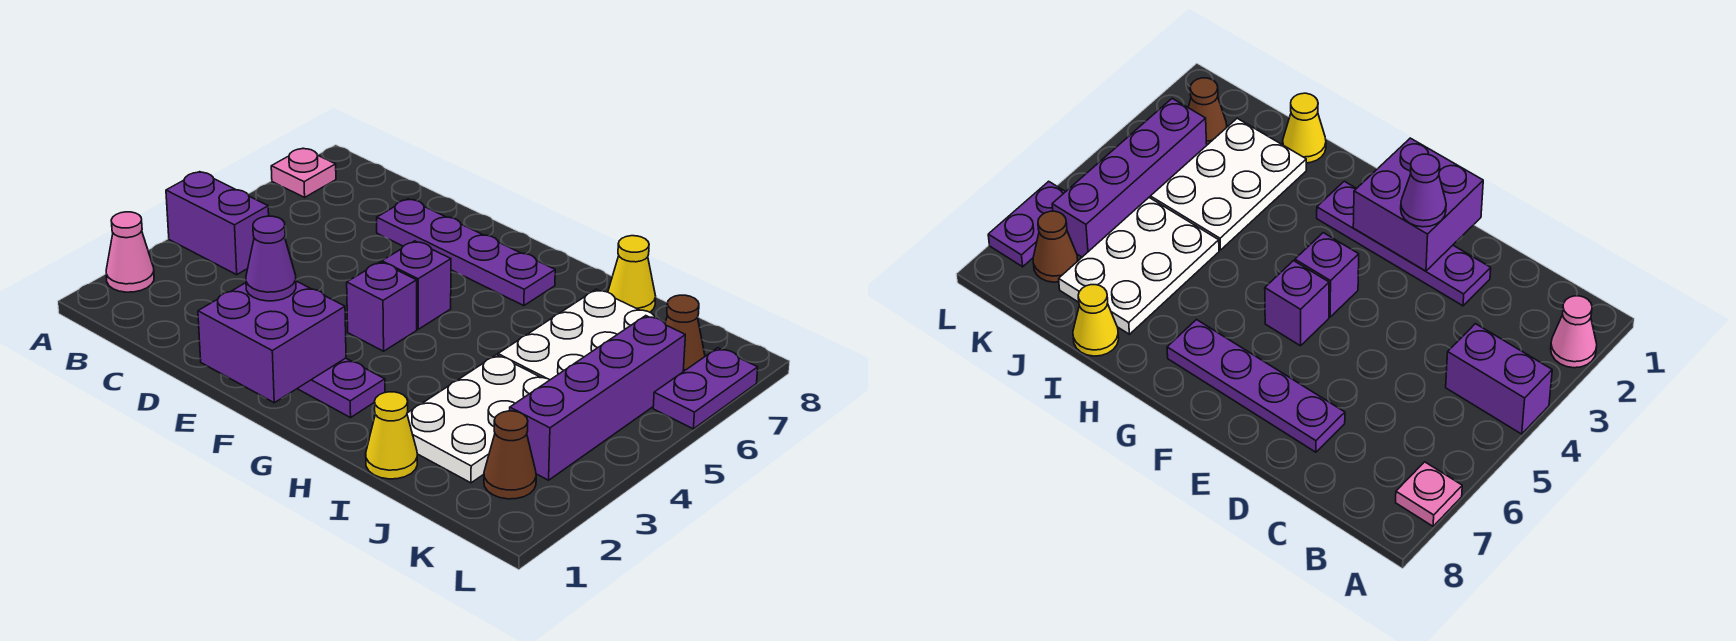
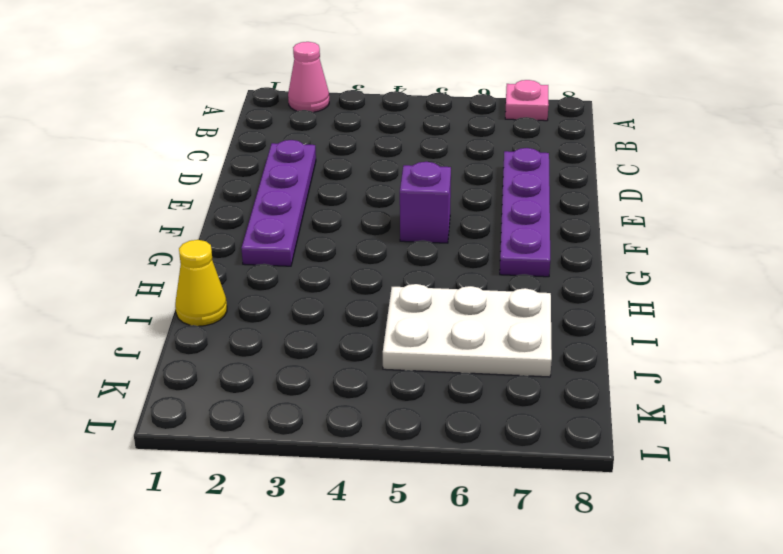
none -> purple 1x2 brick [166,172,269,275]
none -> purple 1x1 brick [347,262,417,351]
none -> white 2x3 plate [407,355,549,483]

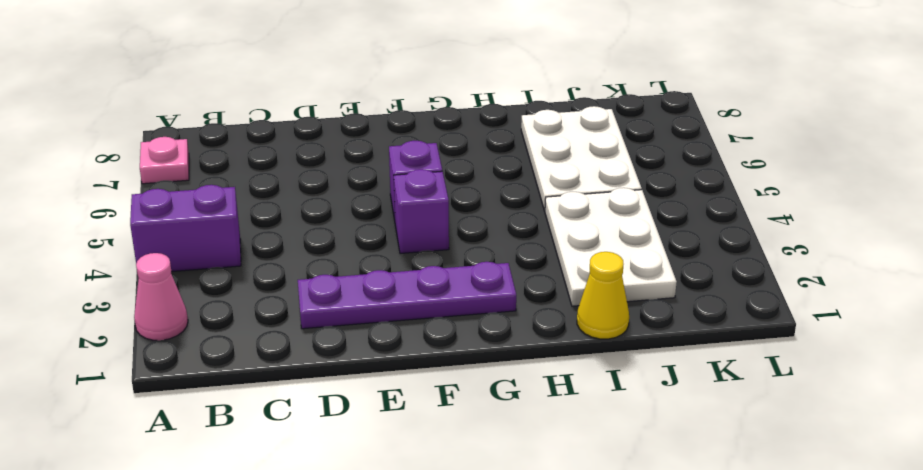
none -> purple 1x4 plate [377,199,555,306]
none -> yellow 1x1 cone [608,236,656,312]
none -> brown 1x1 cone [484,411,536,499]

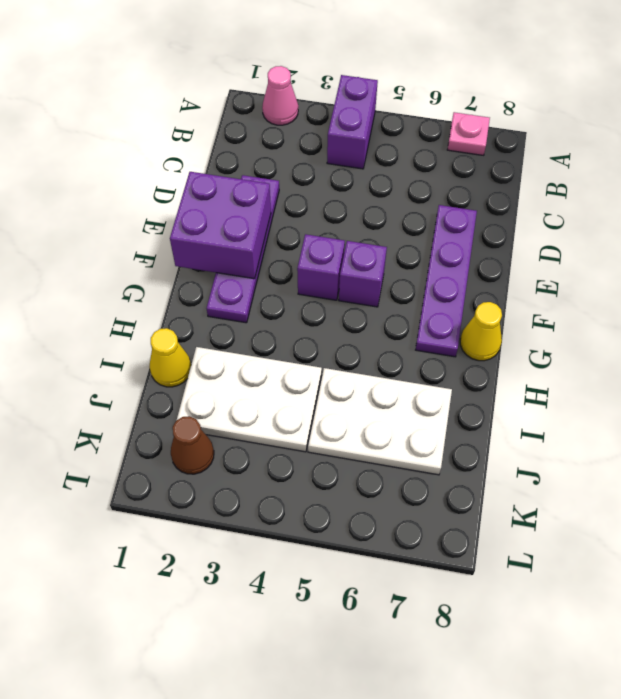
yellow 1x1 cone [460,302,502,361] -> yellow 1x1 cone moved to [608,236,656,312]
none -> purple 1x4 brick [510,316,685,480]
none -> brown 1x1 cone [665,295,705,372]
none -> purple 1x2 plate [653,348,758,429]

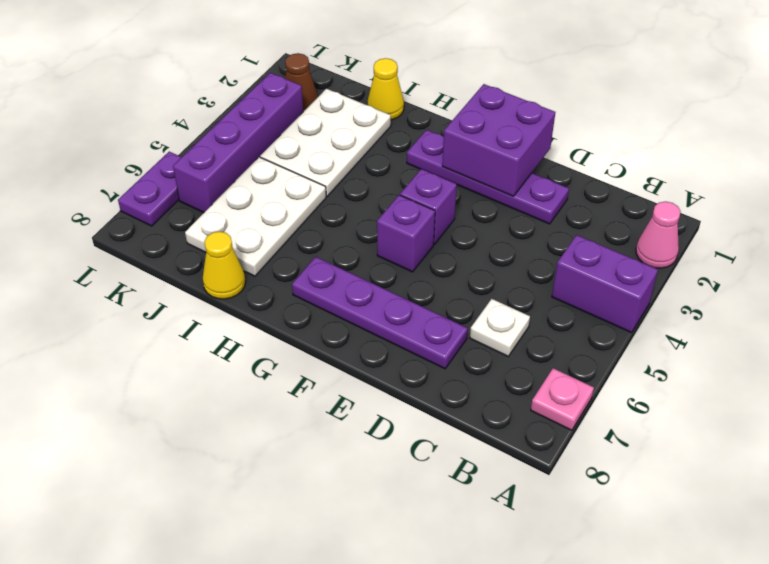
white 1x1 plate [470,299,530,356] -> none
none -> brown 1x1 cone [665,295,705,372]
none -> purple 1x1 cone [246,216,296,301]

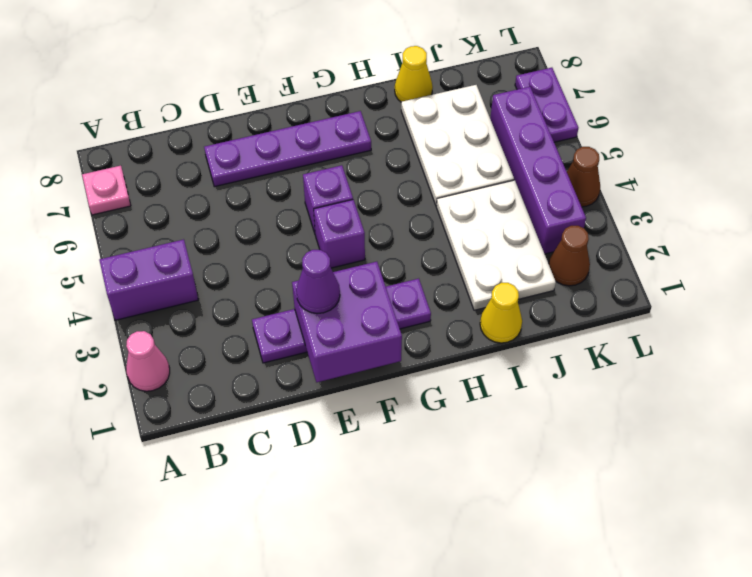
brown 1x1 cone [567,147,600,207] -> brown 1x1 cone moved to [665,295,705,372]

